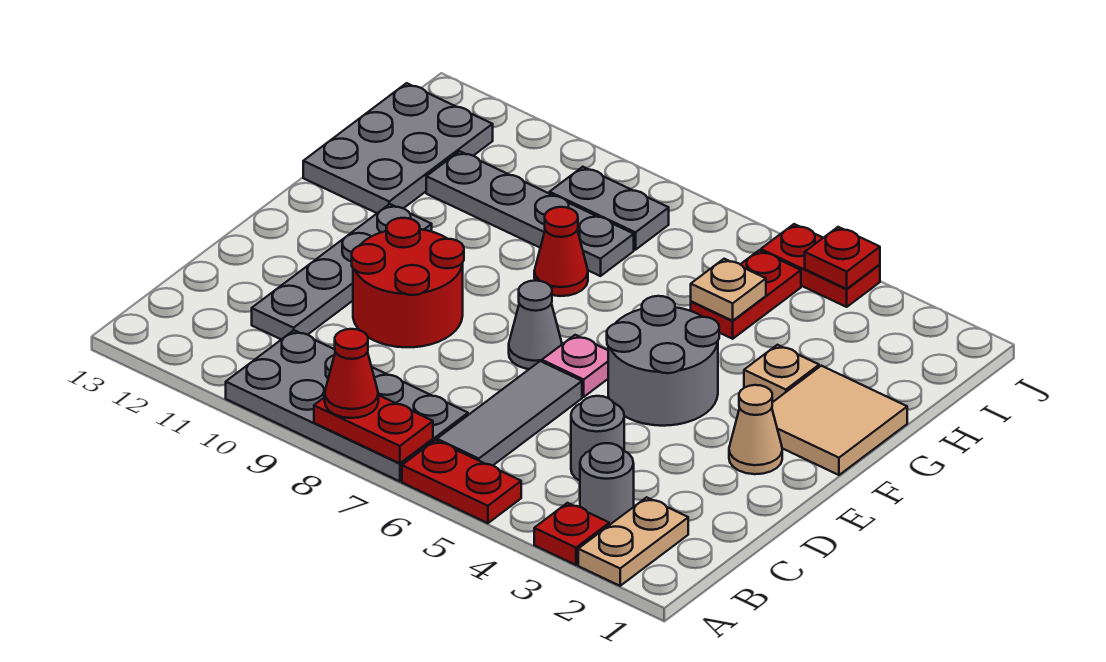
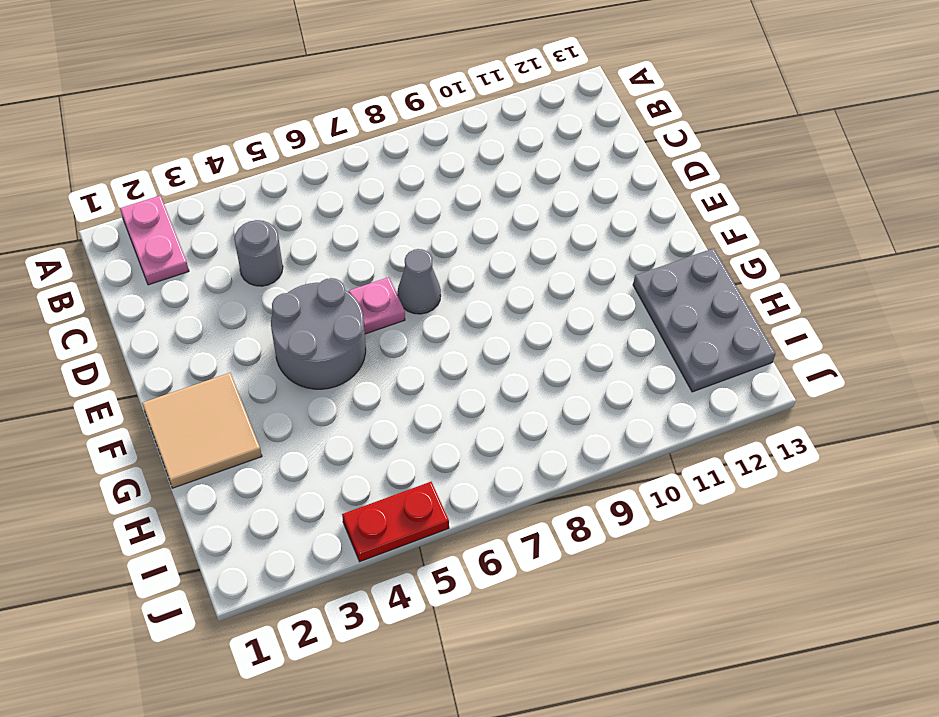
pink 1x2 plate [120,196,189,285] -> tan 1x2 plate [578,497,688,586]
none -> red 1x1 plate [534,503,609,565]
none -> red 1x2 plate [402,440,521,523]
none -> grey 2x4 plate [226,330,468,481]

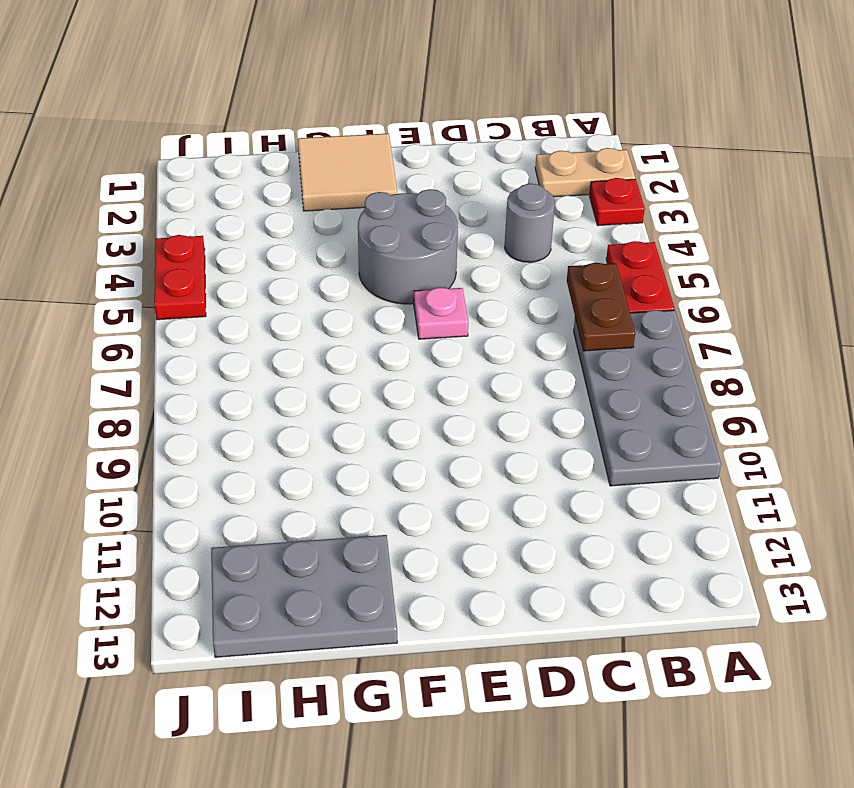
brown 1x2 plate [567,263,635,351] -> none
none -> grey 1x1 round brick [580,443,634,525]
none -> grey 1x3 tile [437,361,582,465]
none -> grey 1x4 plate [252,204,432,339]

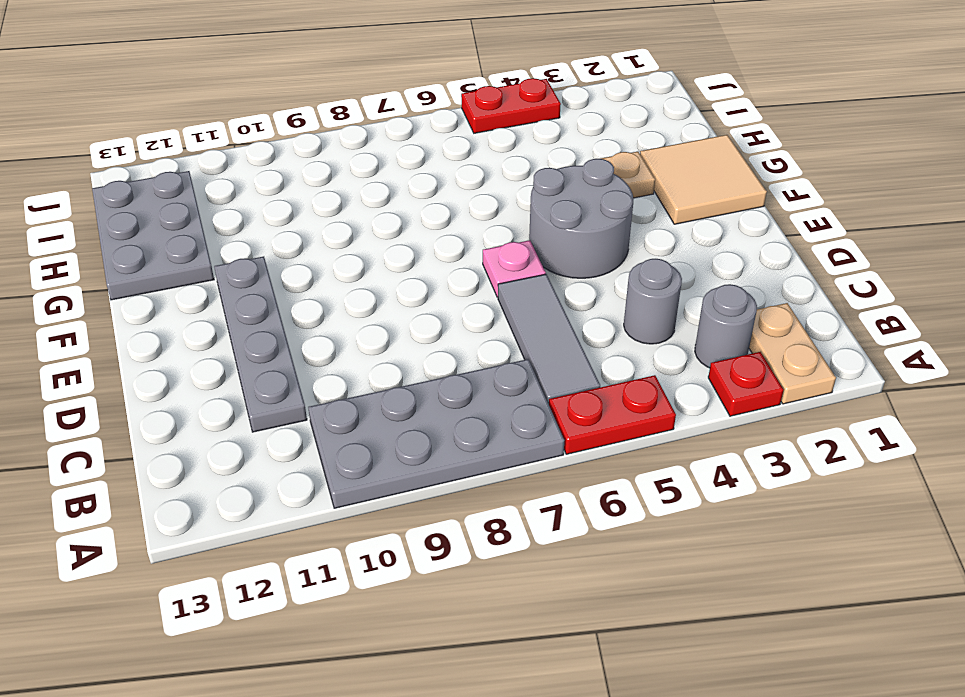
none -> red 2x2 round brick [352,218,464,347]
none -> tan 1x1 cone [729,385,782,474]
none -> grey 1x1 cone [509,281,562,369]

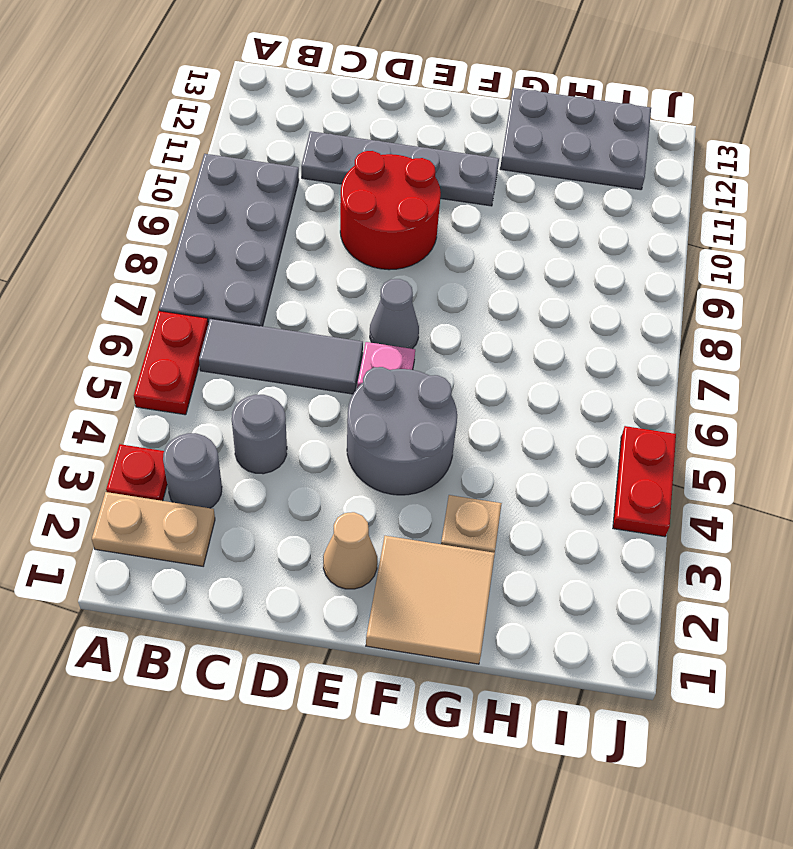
none -> red 1x1 cone [534,207,588,296]
none -> red 1x2 plate [691,250,801,339]
none -> grey 1x4 plate [426,151,634,276]

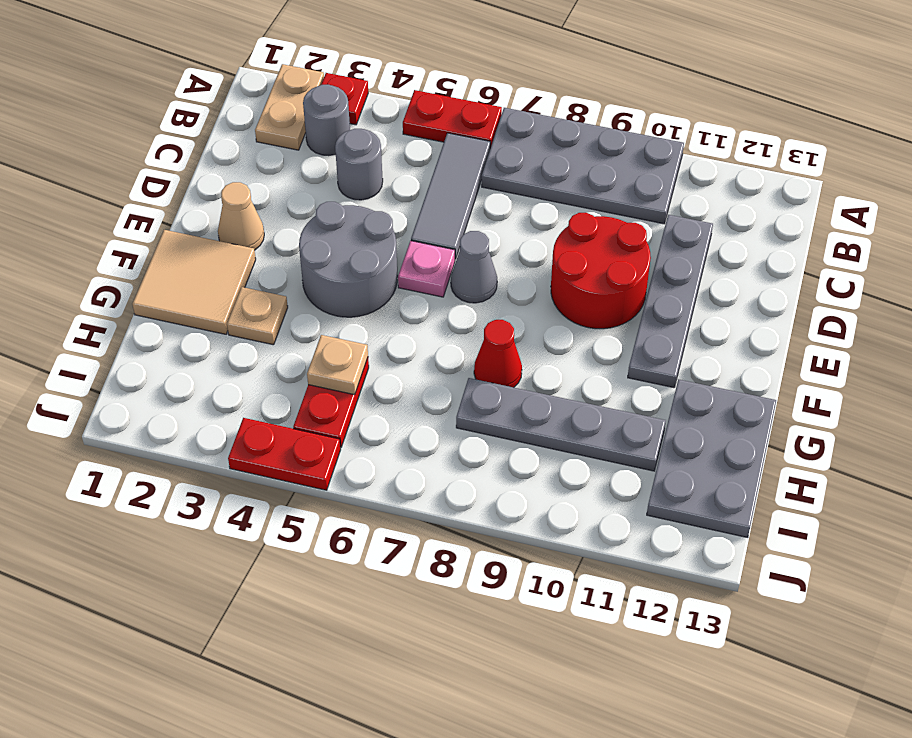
none -> grey 1x2 plate [549,167,669,250]
none -> red 1x2 plate [314,395,433,463]
none -> red 1x1 plate [805,227,880,289]

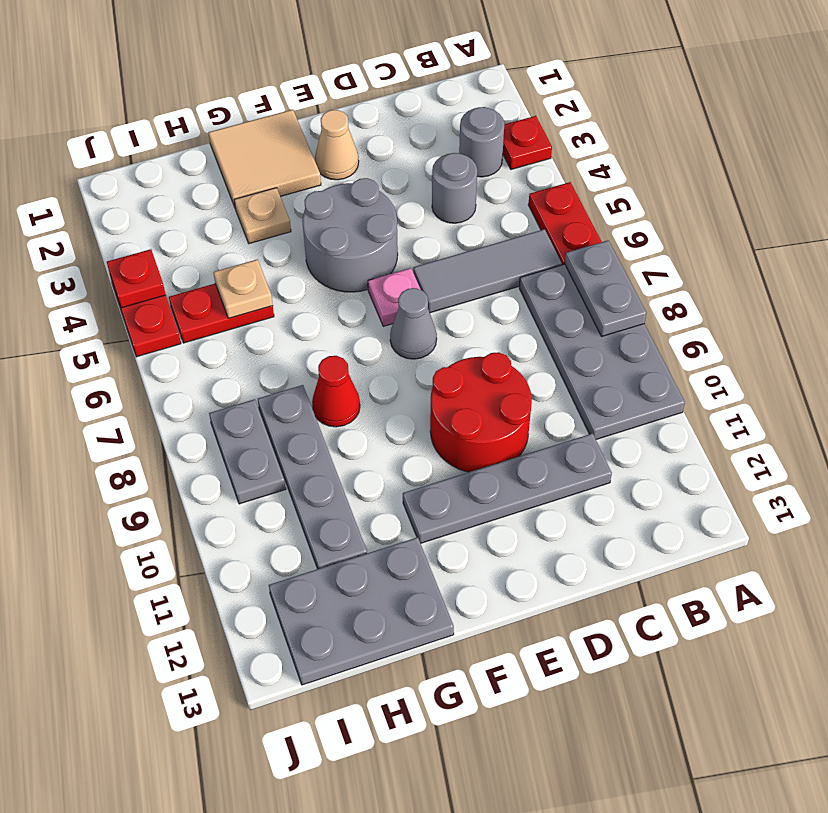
grey 1x2 plate [565,240,646,337] -> red 1x2 plate [314,395,433,463]
none -> tan 1x2 plate [578,497,688,586]
none -> red 1x1 cone [325,329,378,418]

